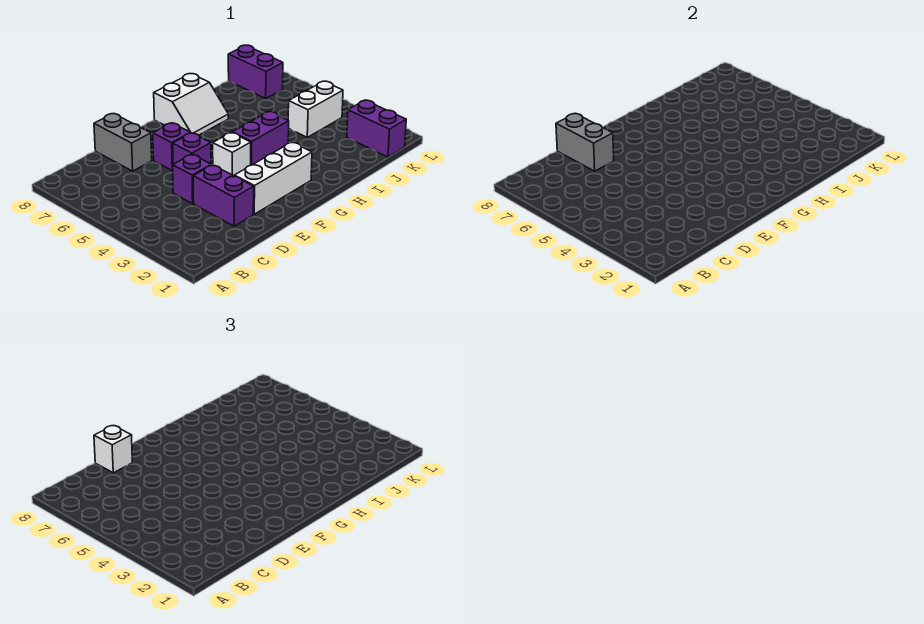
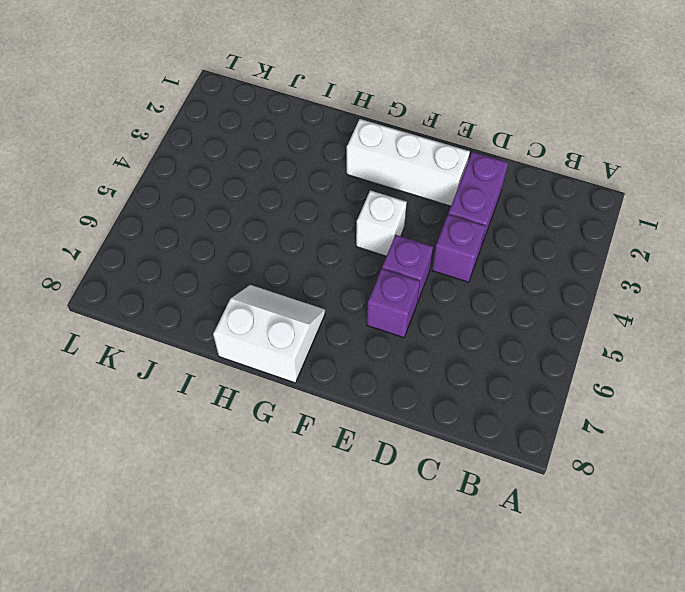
none -> grey 1x2 brick [94,114,152,171]
none -> purple 1x2 brick [232,112,289,165]
none -> white 1x2 brick [288,81,343,137]

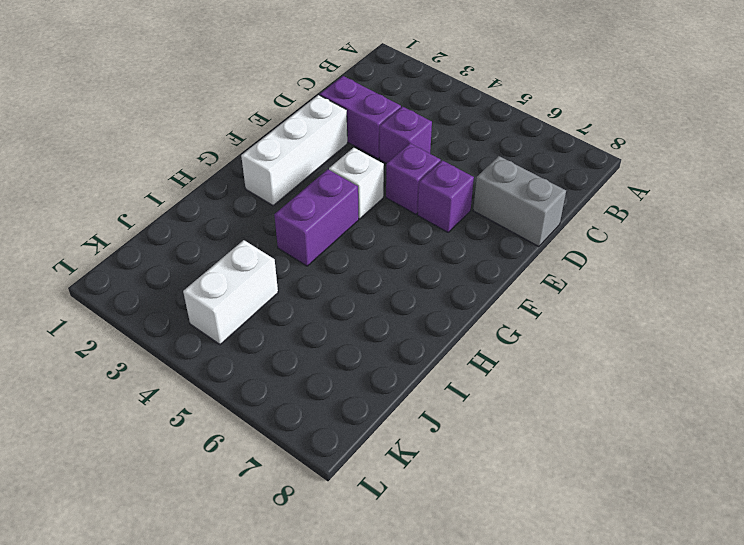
none -> white 2x2 slope [154,74,228,135]
none -> purple 1x2 brick [347,100,406,157]
none -> purple 1x2 brick [228,45,283,98]

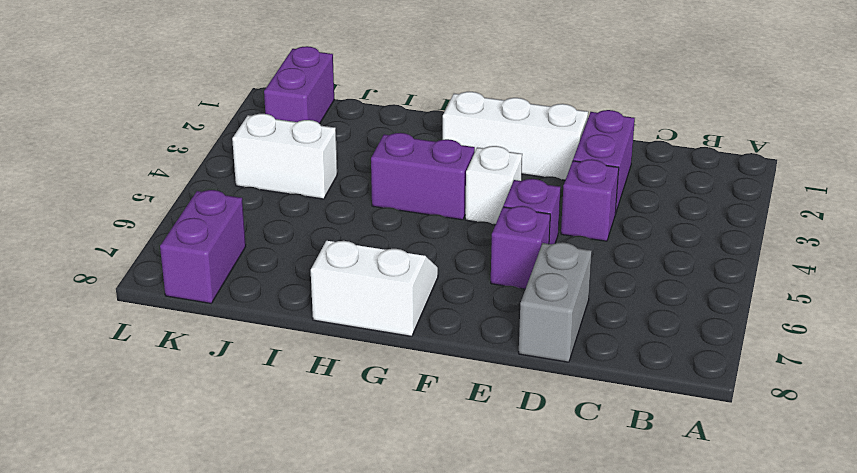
none -> grey 1x2 brick [556,114,614,171]
none -> white 1x1 brick [94,426,132,473]

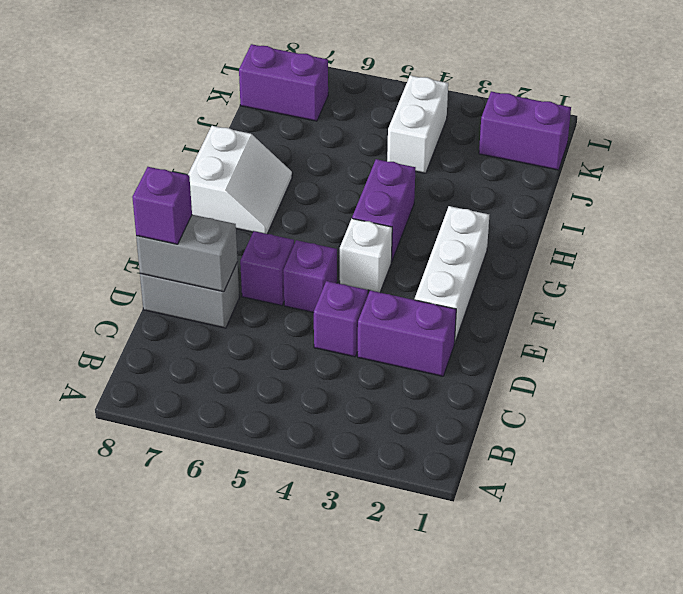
purple 1x1 brick [132,167,192,244] -> white 1x1 brick [94,426,132,473]

